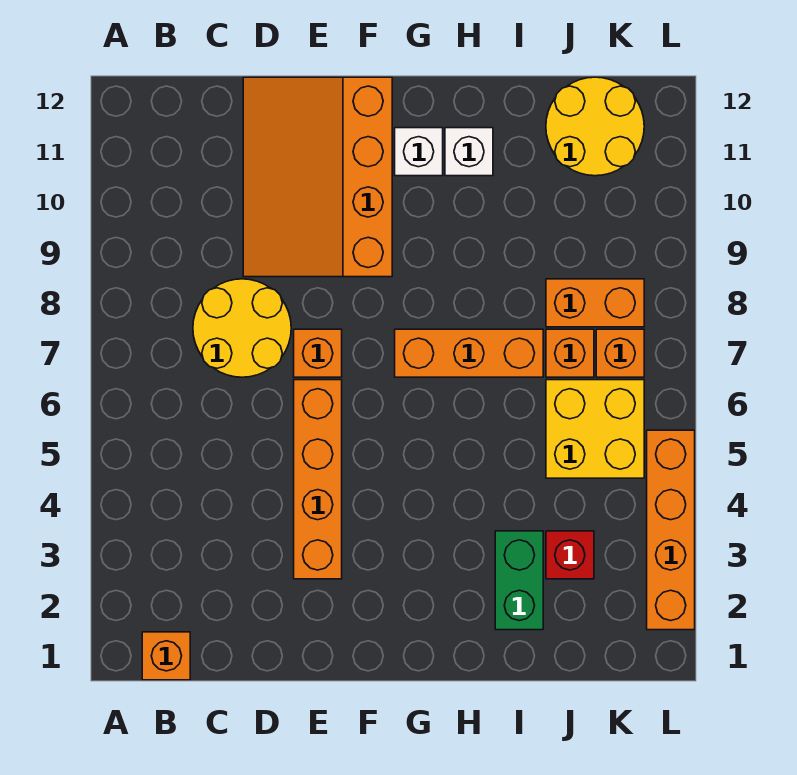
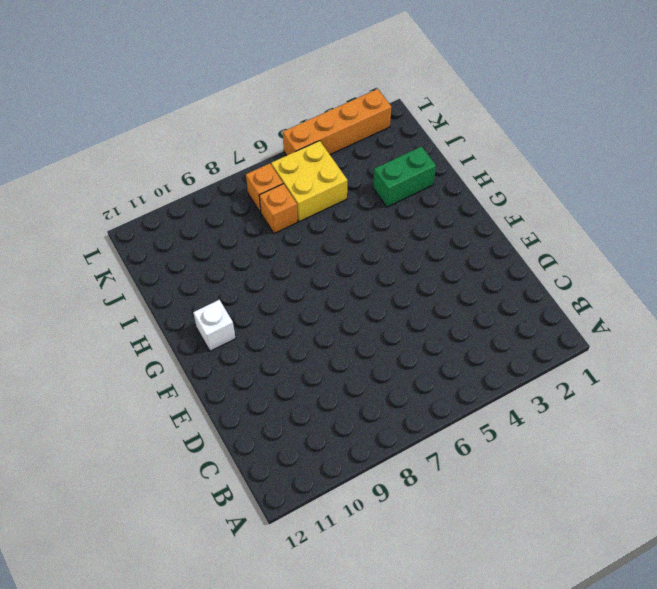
none -> orange 1x1 brick [142,632,190,680]
none -> yellow 2x2 round brick [193,279,291,377]
none -> orange 3x4 slope [243,77,392,277]

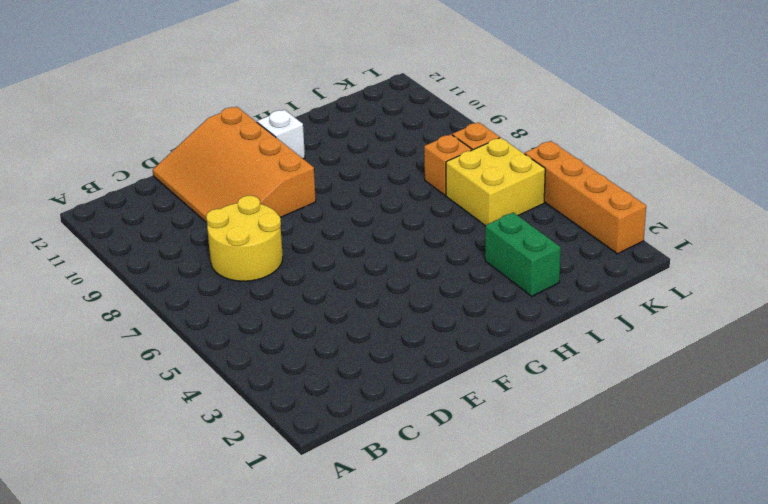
none -> orange 1x1 brick [142,632,190,680]
none -> orange 1x4 brick [294,380,342,579]
none -> orange 1x1 brick [294,329,342,377]

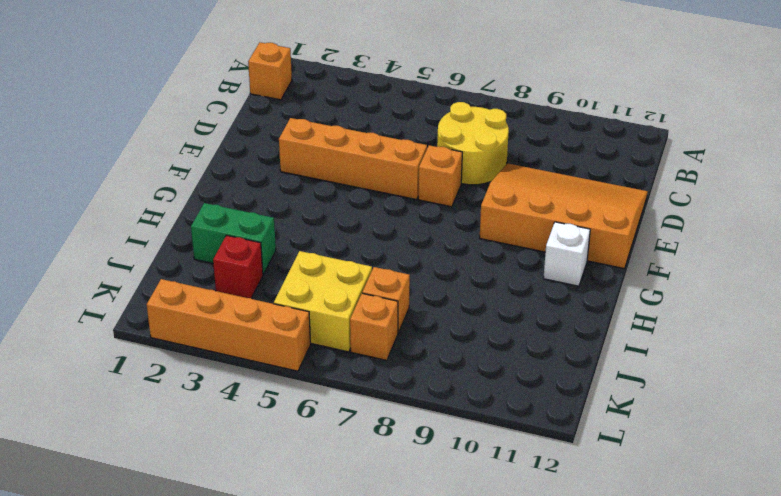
none -> orange 1x3 brick [395,329,543,377]
none -> white 1x1 brick [445,128,493,176]
none -> orange 1x2 brick [546,279,644,327]

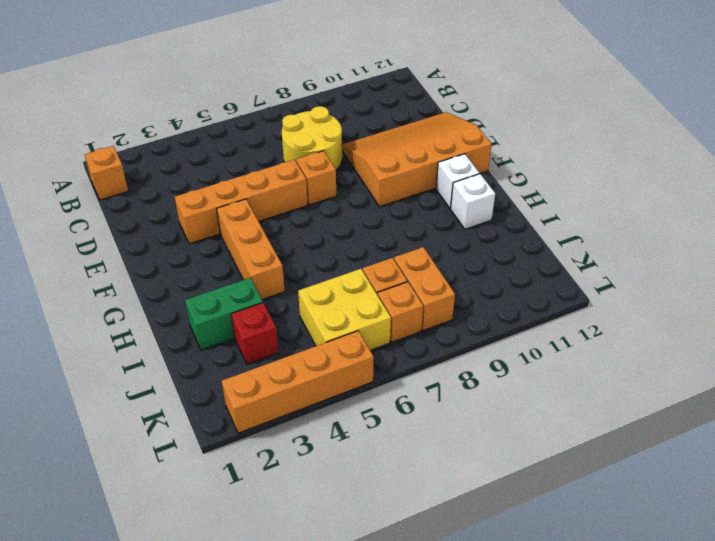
orange 1x3 brick [217,199,285,300] -> orange 1x3 brick moved to [395,329,543,377]
none -> yellow 2x2 round brick [546,77,644,176]

